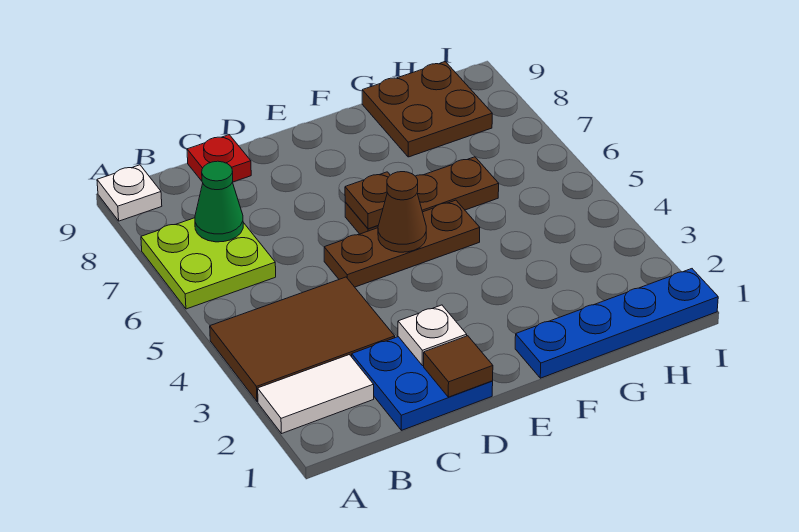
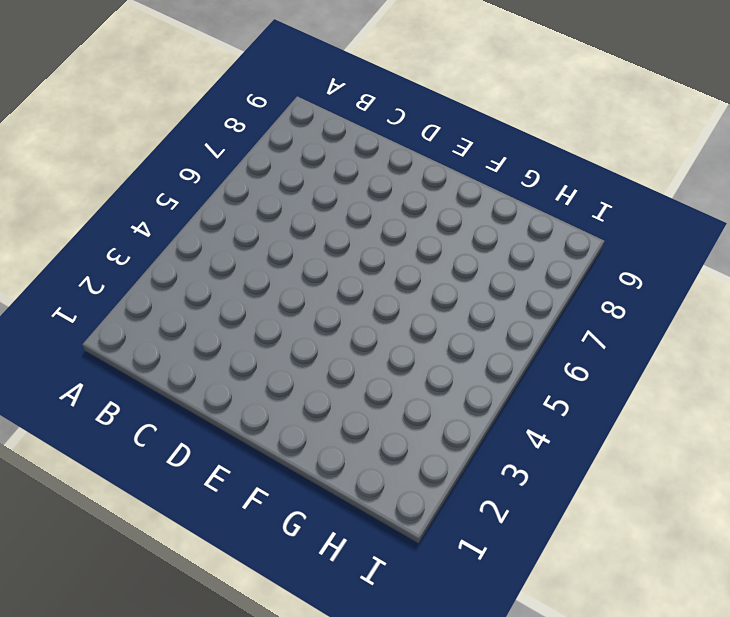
none -> white 1x2 tile [258,355,374,434]
none -> brown 2x3 tile [210,277,395,402]
none -> lime 2x2 plate [141,218,276,309]

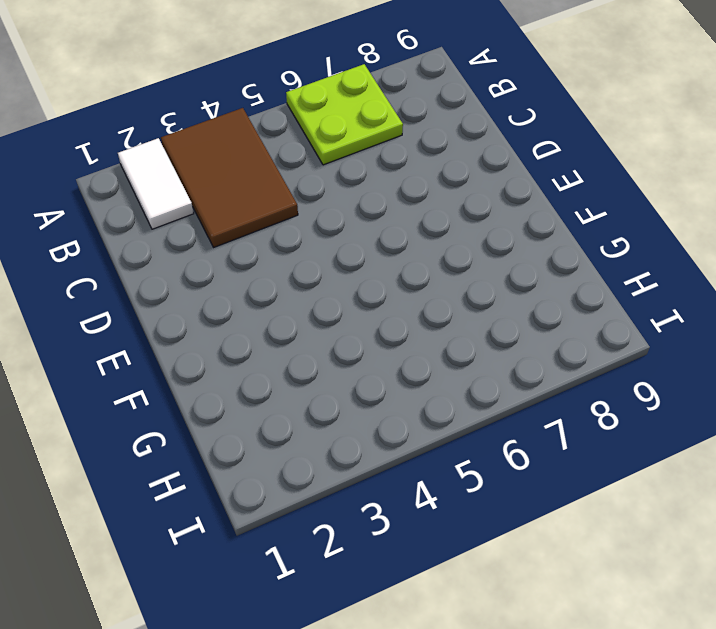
none -> white 1x1 plate [97,165,162,221]
none -> blue 2x2 plate [352,337,493,430]
none -> red 1x1 plate [187,135,251,182]

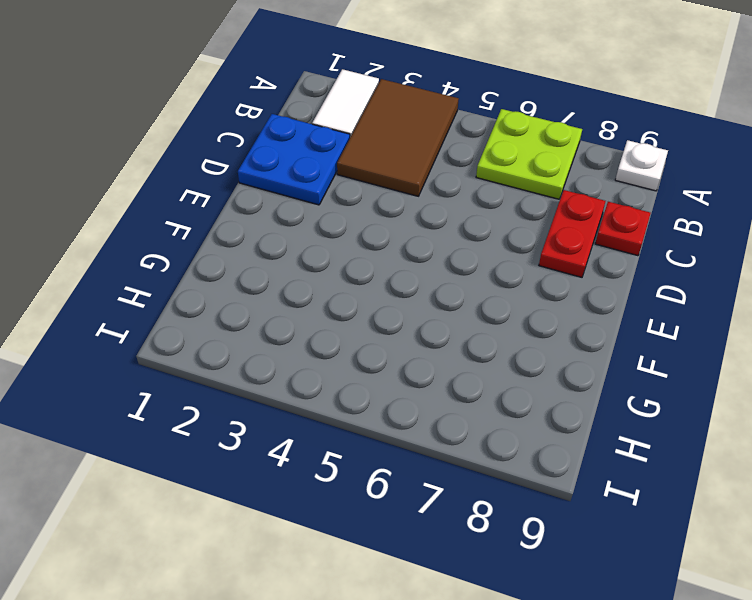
red 1x2 plate [539,190,606,277] -> none
none -> brown 1x3 plate [324,200,480,287]
none -> brown 1x3 plate [345,157,499,234]
none -> blue 1x4 plate [515,269,718,378]

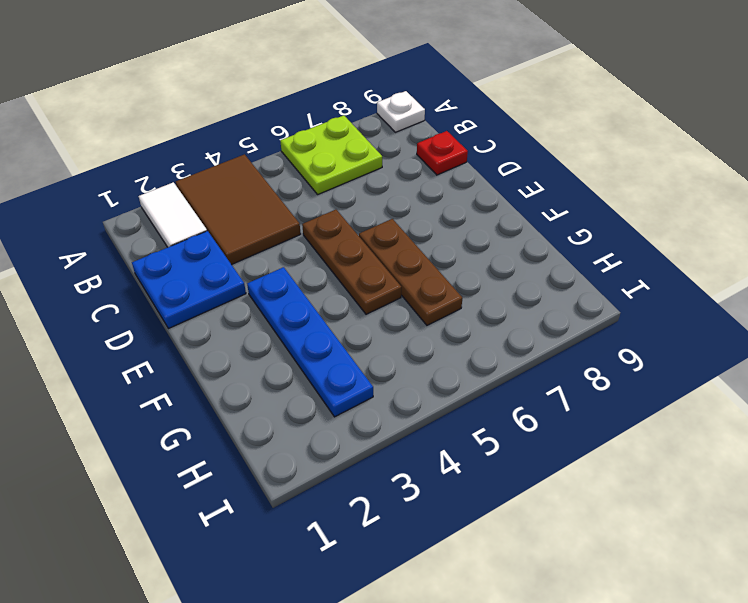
blue 1x4 plate [247,267,373,417] -> blue 1x4 plate moved to [515,269,718,378]
none -> brown 2x2 plate [362,62,492,157]
none -> green 1x1 cone [195,161,243,242]
none -> brown 1x1 tile [424,336,493,397]

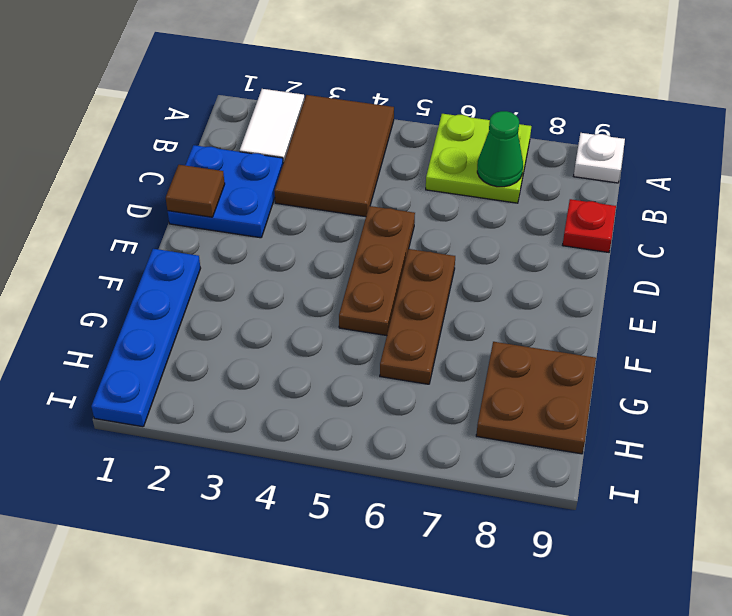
none -> white 1x1 plate [398,305,467,366]
none -> brown 1x1 cone [378,172,426,252]
none -> brown 1x1 plate [345,172,390,229]

